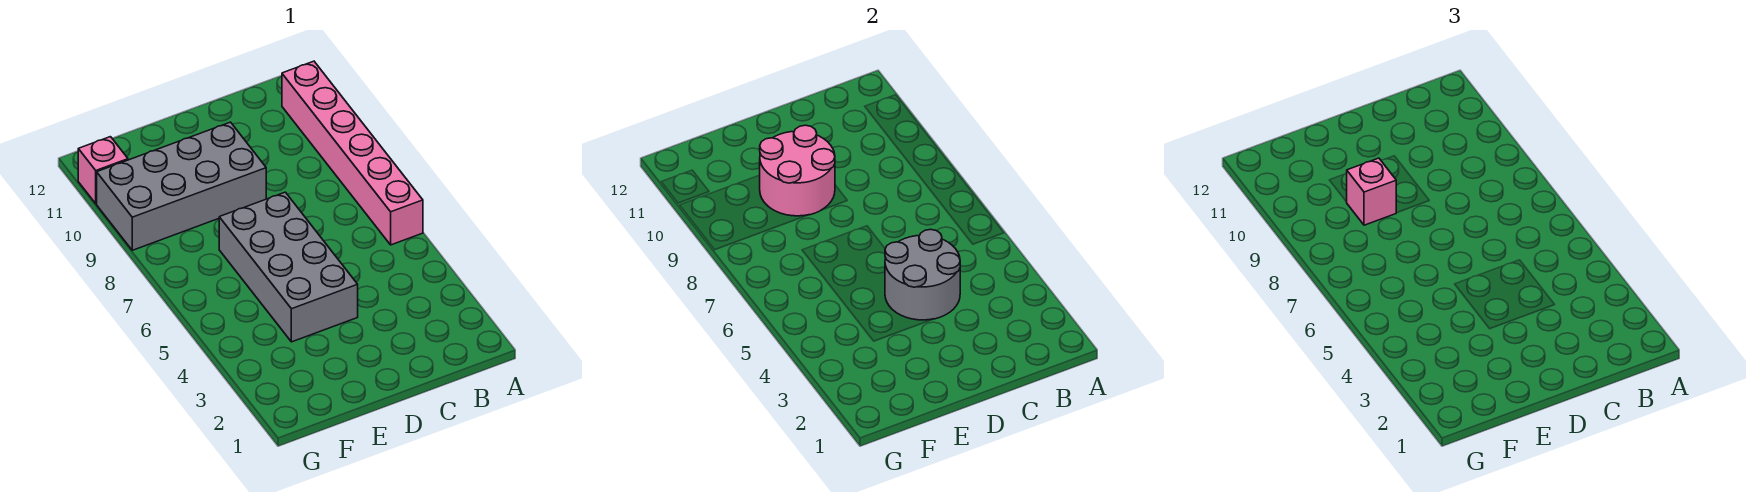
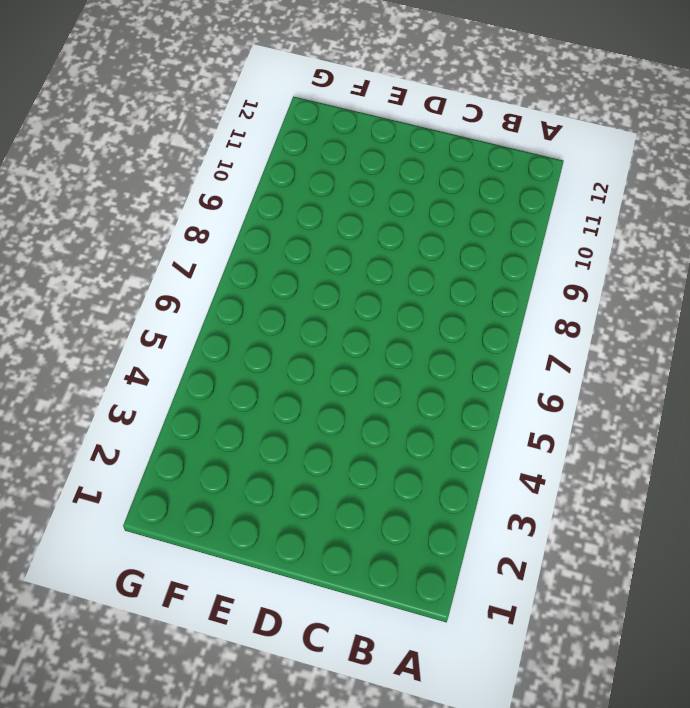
none -> pink 1x6 brick [282,61,423,245]
none -> grey 2x4 brick [219,192,358,342]

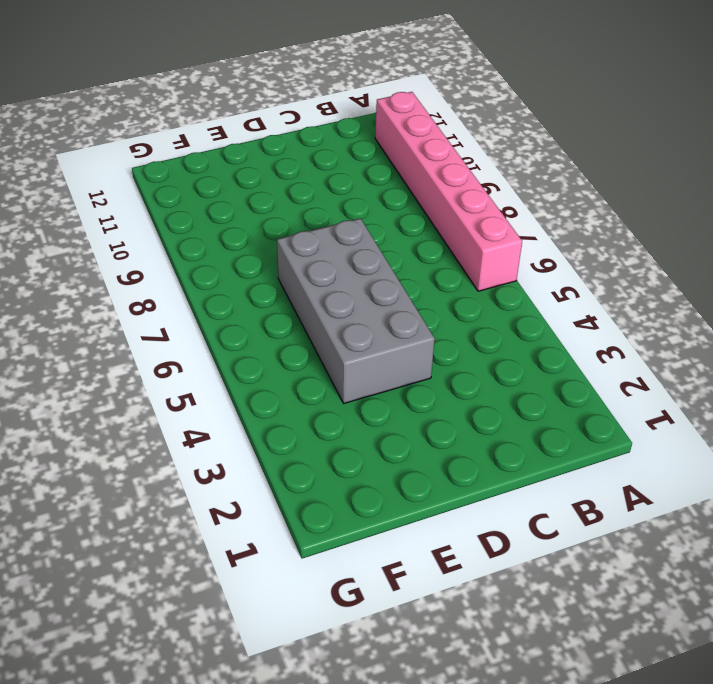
none -> grey 2x4 brick [97,122,266,250]
none -> pink 1x1 brick [78,137,128,204]

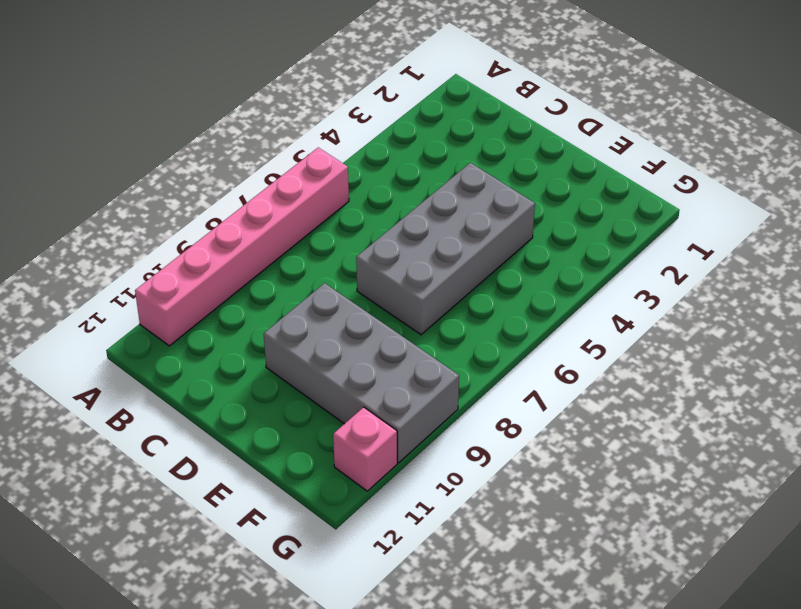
none -> grey 2x2 round brick [885,229,960,320]
none -> pink 2x2 round brick [760,125,835,216]

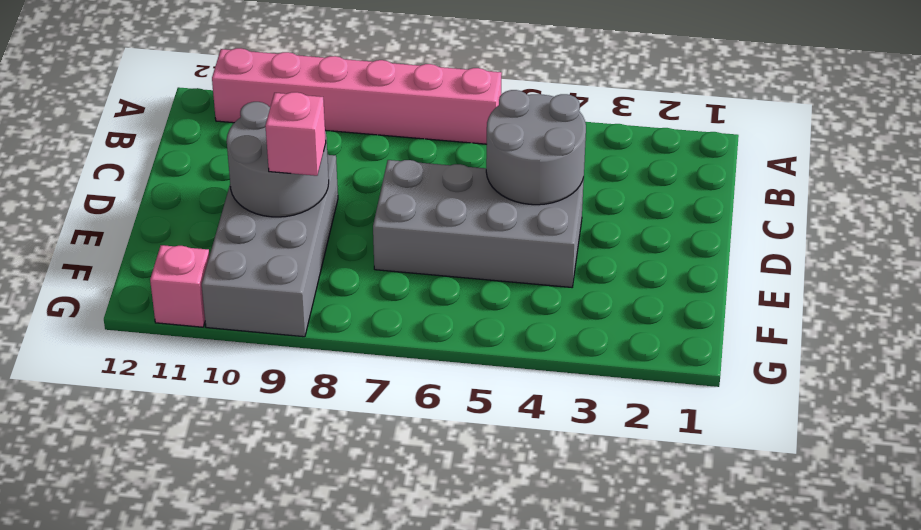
grey 2x2 round brick [227,102,329,217] -> pink 2x2 round brick [760,125,835,216]

